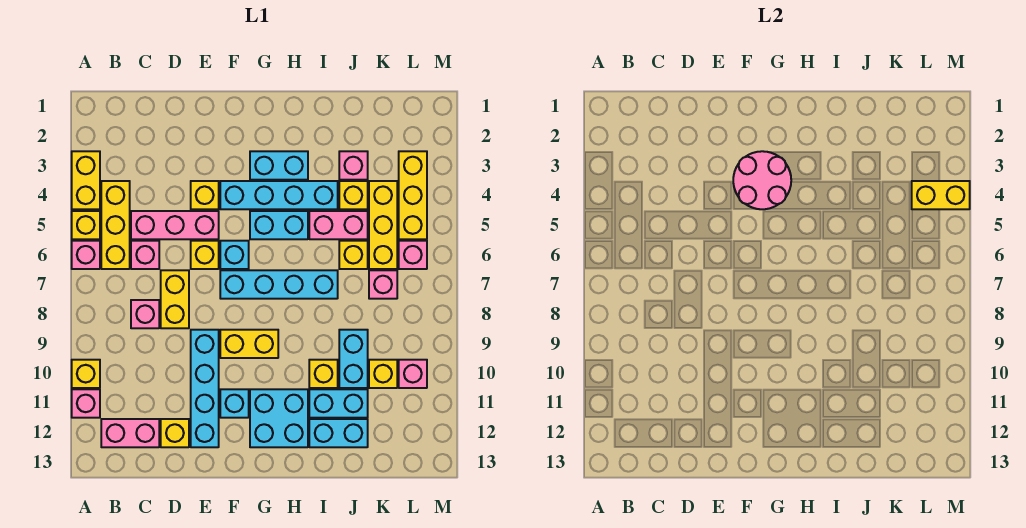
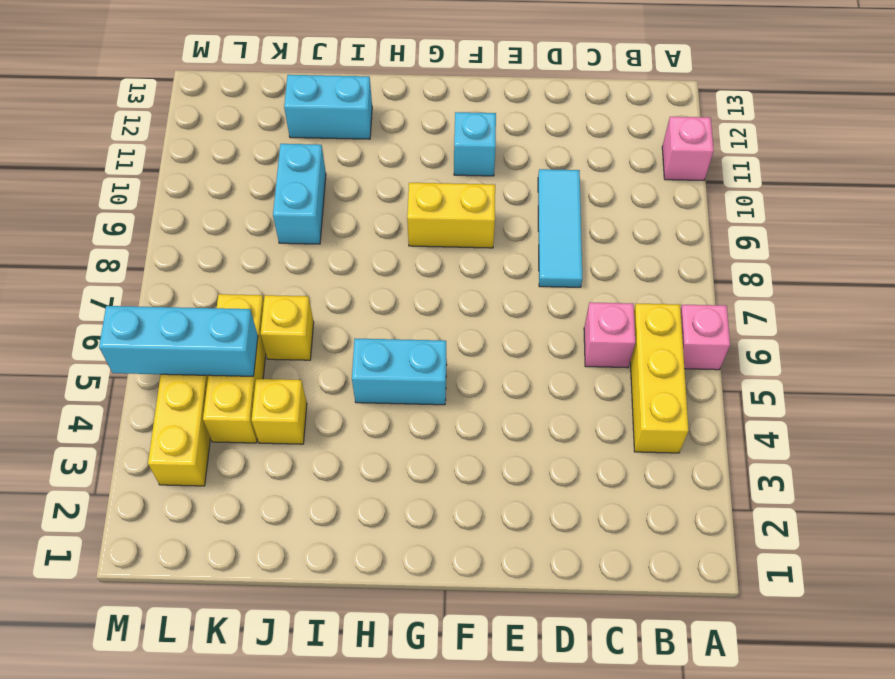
cyan 1x3 tile [538,169,582,287] -> yellow 1x2 brick [161,270,189,328]
cyan 1x3 brick [99,306,258,376] -> none
none -> yellow 1x2 brick [72,151,100,209]
none -> yellow 1x1 brick [72,211,100,239]
none -> yellow 1x1 brick [72,360,100,388]
none -> pink 1x2 brick [101,419,159,447]

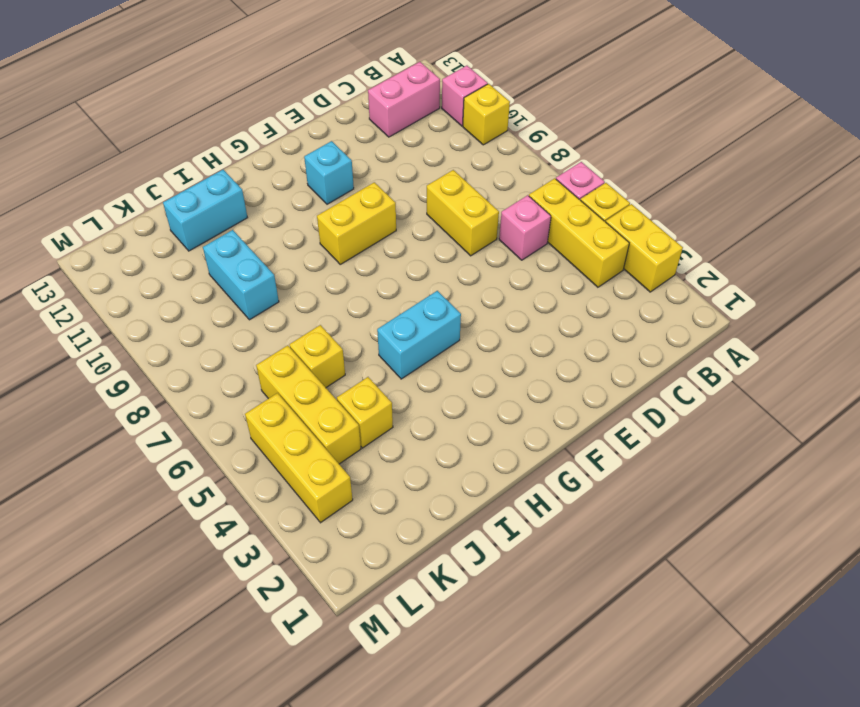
none -> pink 1x3 brick [131,211,219,239]
none -> pink 1x1 brick [131,300,159,328]
none -> yellow 1x1 brick [161,419,189,447]
none -> yellow 1x1 brick [191,181,219,209]

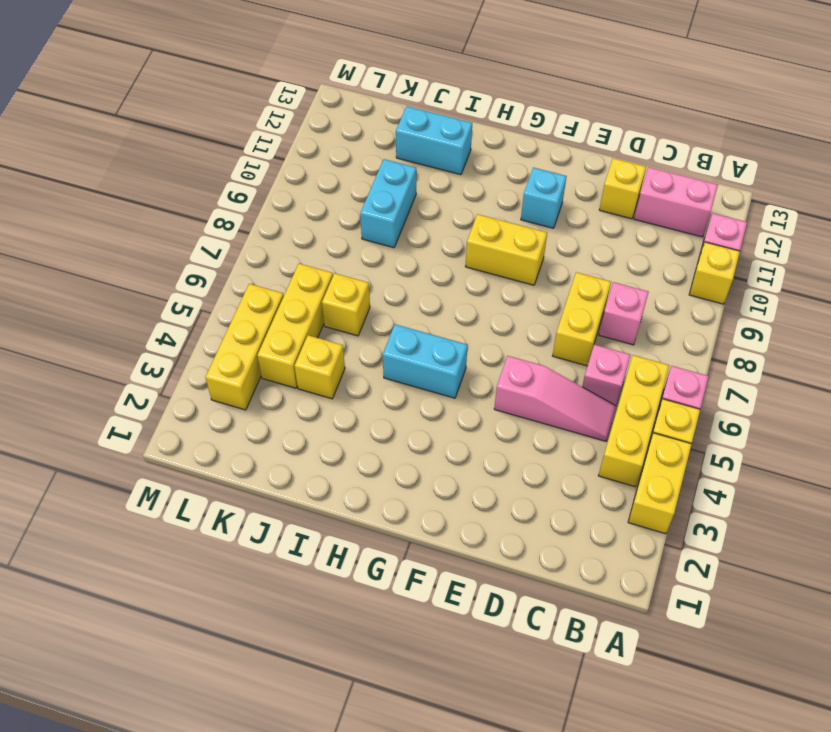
pink 1x3 slope [494,356,616,441] -> pink 1x3 brick [131,211,219,239]
none -> yellow 1x1 brick [191,181,219,209]
none -> yellow 1x1 brick [191,241,219,269]
none -> cyan 1x4 brick [191,330,219,447]
none -> cyan 1x4 brick [220,181,338,209]

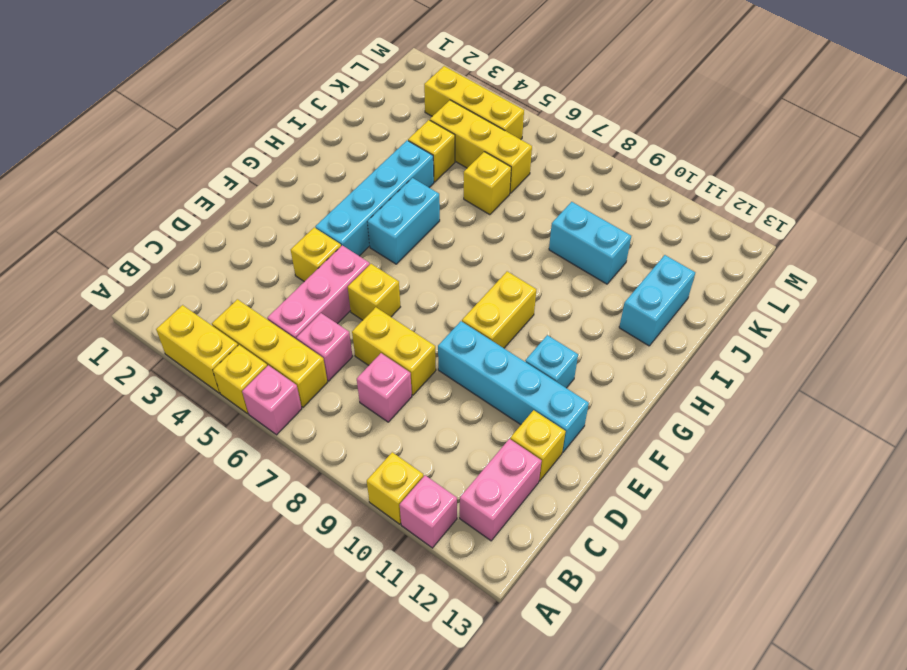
none -> cyan 1x1 brick [220,241,249,269]
none -> cyan 1x4 brick [220,270,338,299]
none -> cyan 1x2 brick [250,151,308,180]
none -> cyan 2x2 brick [250,389,308,447]

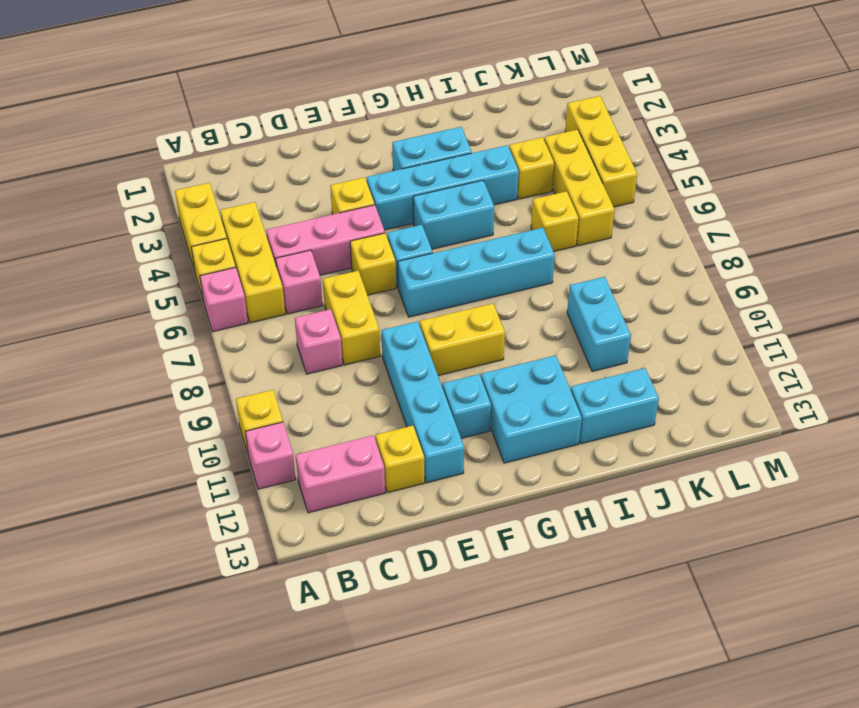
none -> pink 1x2 brick [309,211,368,239]
none -> yellow 1x1 brick [309,360,338,388]
none -> cyan 1x2 brick [309,389,368,418]
none -> pink 1x1 brick [339,151,368,180]

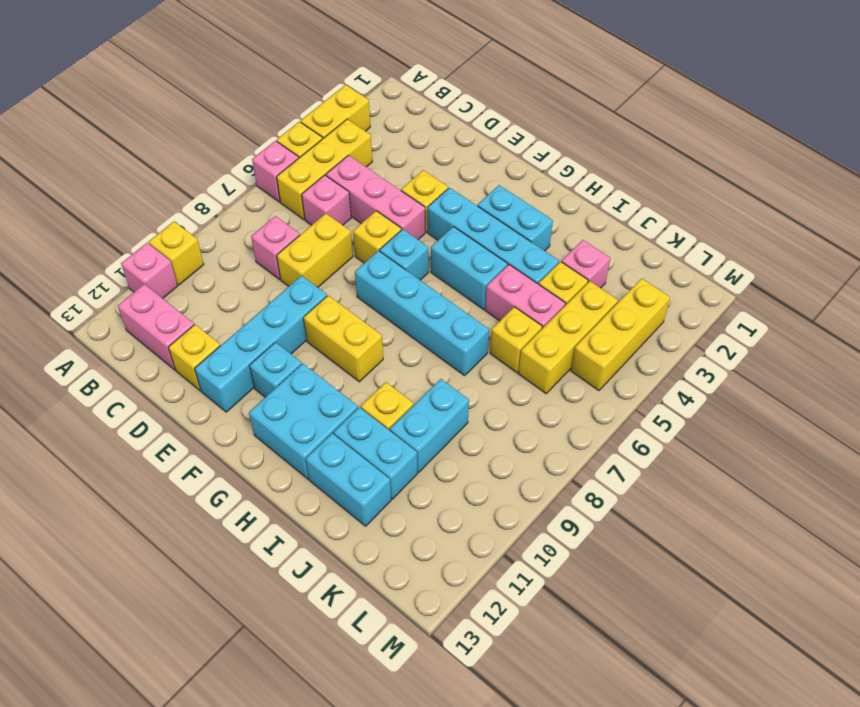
none -> pink 1x1 brick [369,270,397,299]
none -> yellow 1x1 brick [369,360,397,388]
none -> pink 1x1 brick [399,241,427,269]
none -> pink 1x1 brick [399,360,427,388]

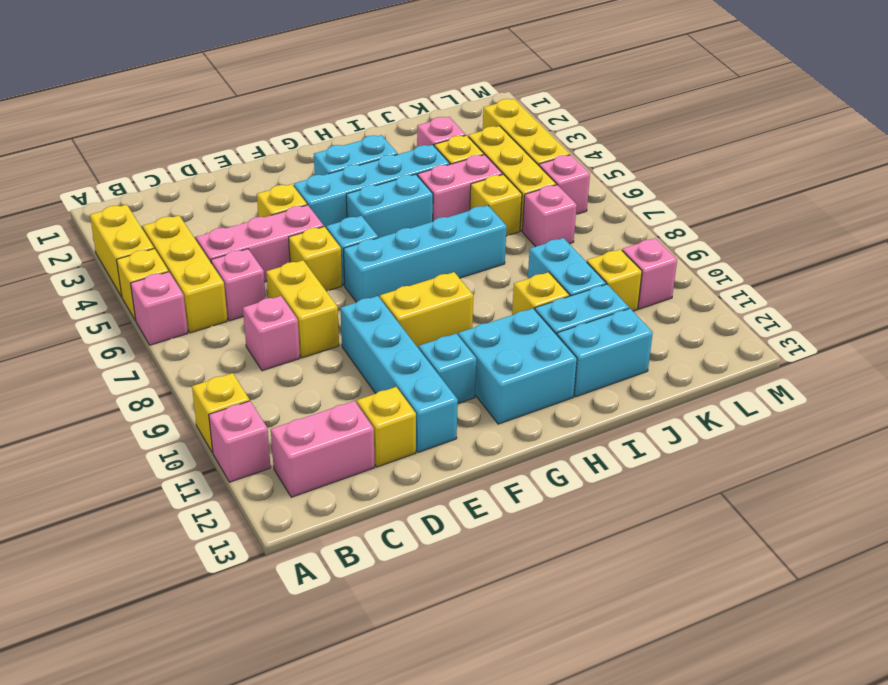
none -> pink 2x2 round brick [733,151,791,209]
none -> yellow 1x2 brick [912,181,970,209]

